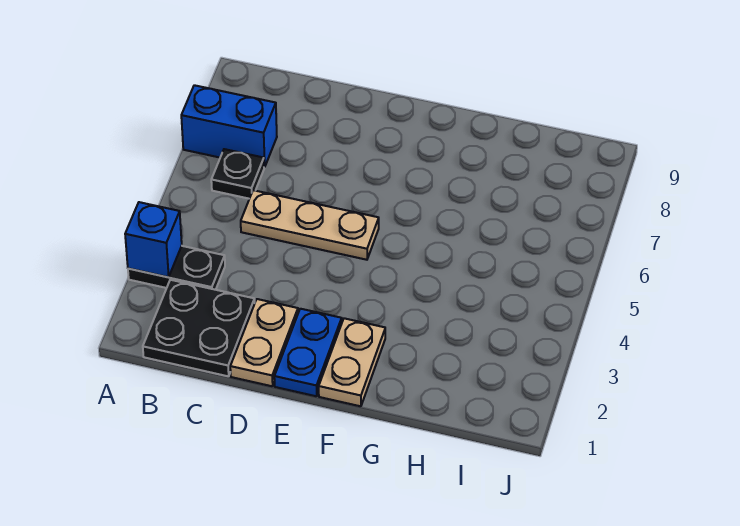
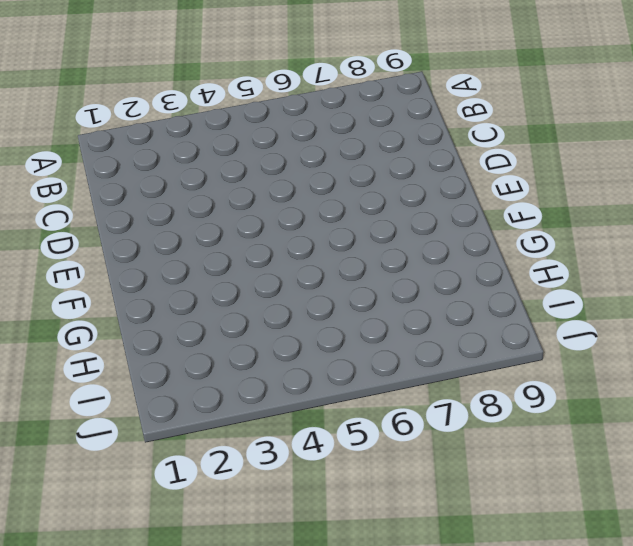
none -> black 1x2 plate [128,246,225,290]
none -> blue 1x2 brick [181,85,277,167]

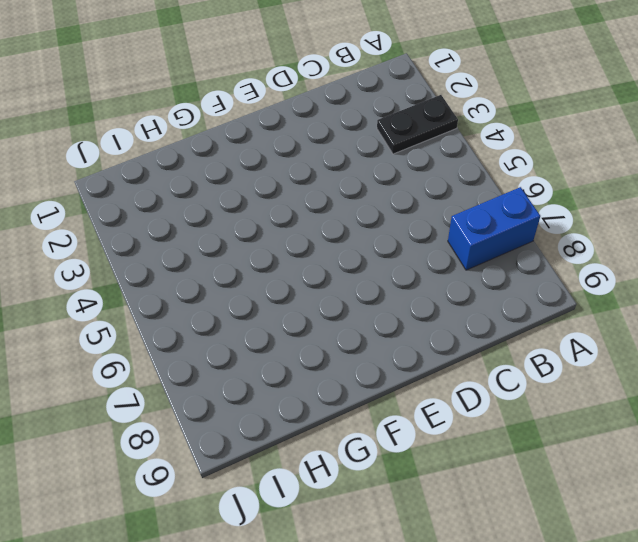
none -> black 2x2 plate [143,280,255,376]
none -> black 1x1 plate [211,149,264,199]

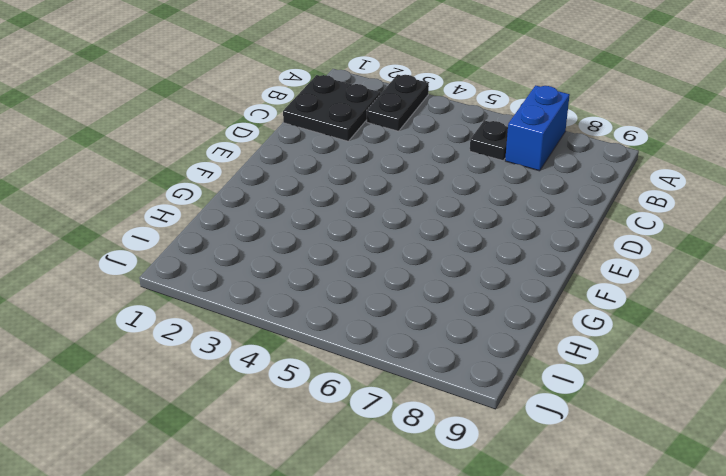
none -> tan 1x3 plate [241,190,379,260]
none -> tan 1x2 plate [230,299,298,386]

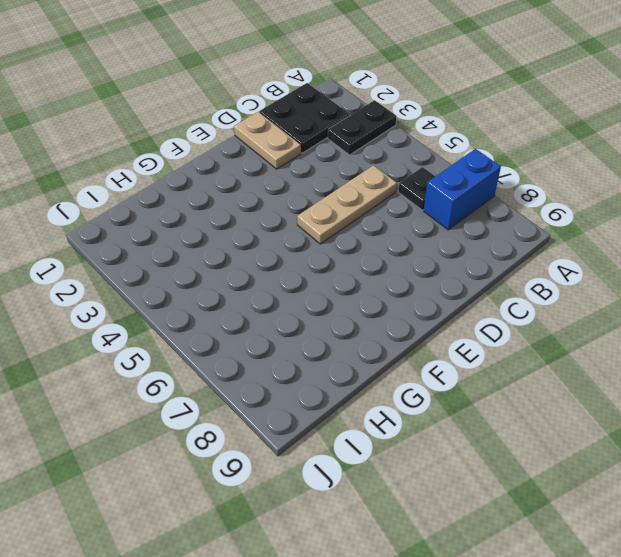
none -> blue 1x2 plate [274,309,342,396]
none -> tan 1x2 plate [319,318,385,406]

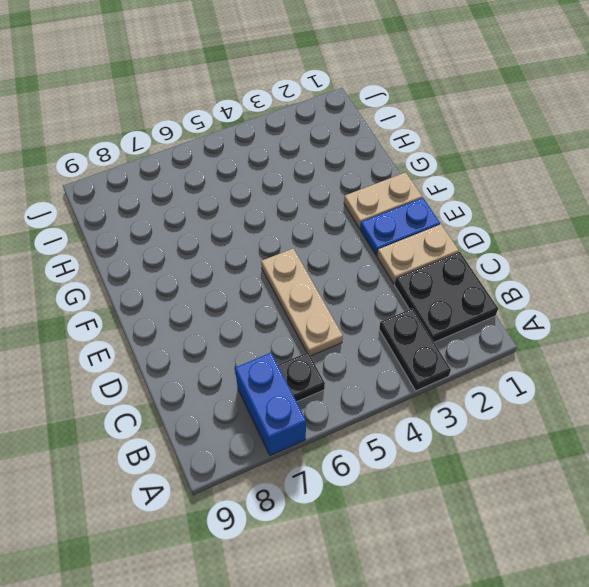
none -> blue 1x1 brick [125,202,182,277]

